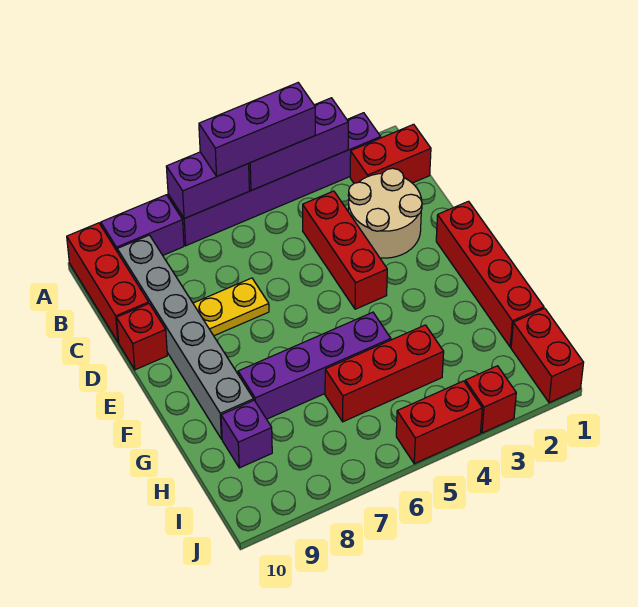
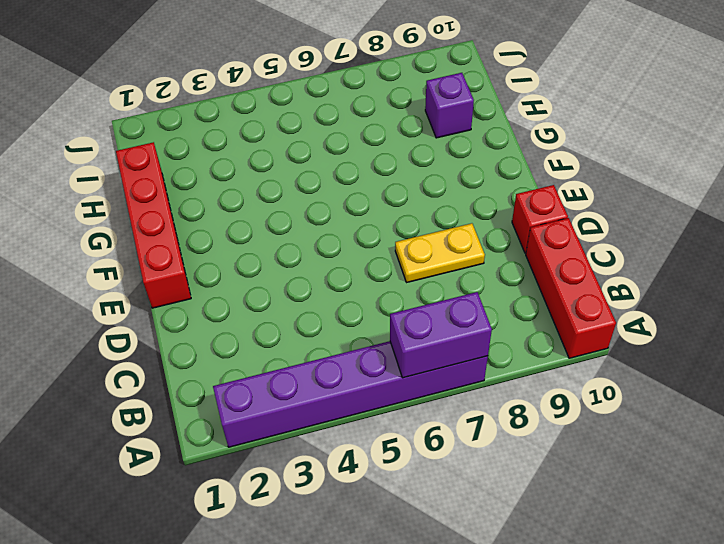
none -> purple 1x2 brick [101,195,184,255]
none -> red 1x2 brick [350,124,431,183]
none -> grey 1x6 brick [117,235,254,439]

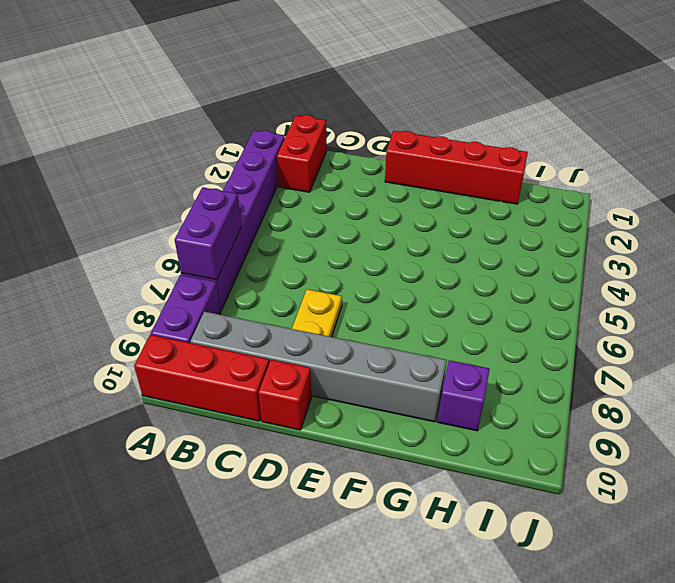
none -> tan 2x2 round brick [348,168,422,258]
none -> red 1x3 brick [303,191,387,309]
none -> purple 1x4 brick [238,312,391,419]

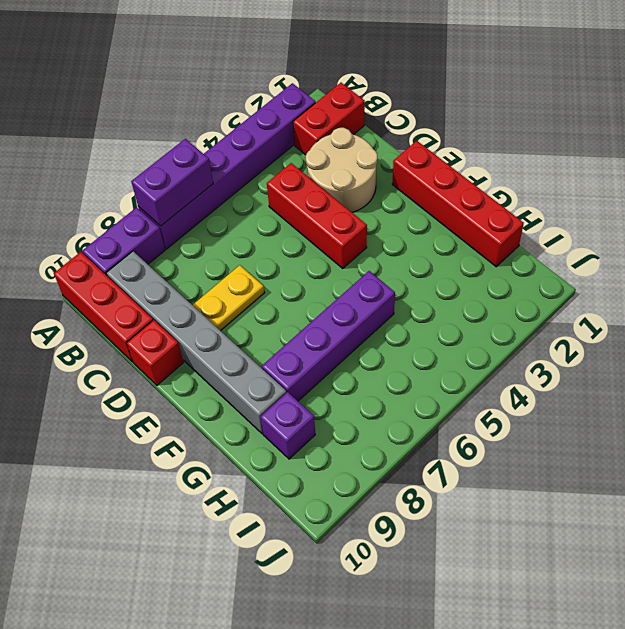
none -> red 1x3 brick [325,325,444,422]
none -> red 1x2 brick [511,308,584,403]
none -> red 1x1 brick [465,366,516,433]

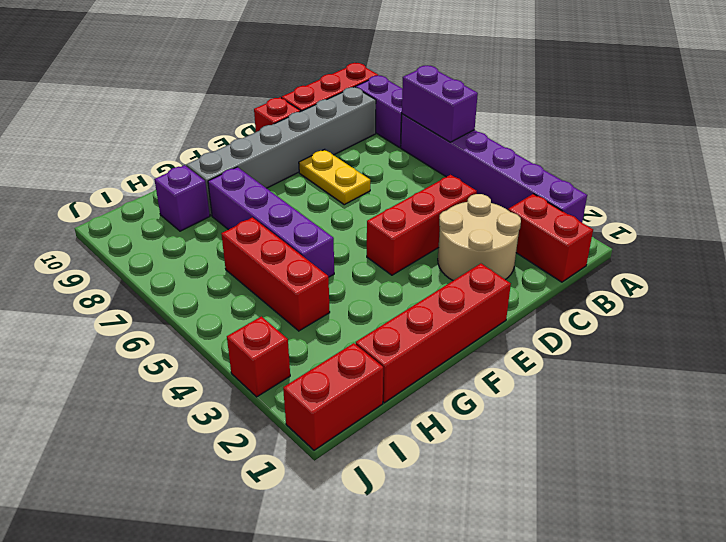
none -> red 1x2 brick [396,381,482,464]
none -> purple 1x3 brick [248,98,348,191]
none -> purple 1x3 brick [199,83,315,176]

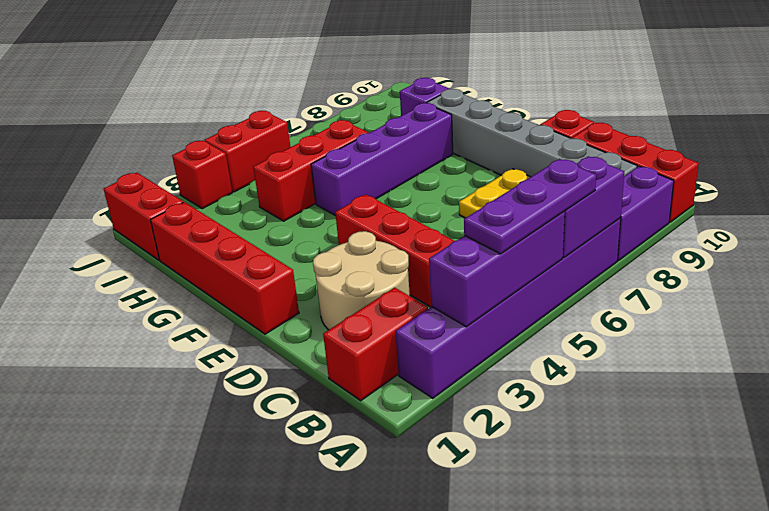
purple 1x3 plate [464,159,596,254] -> purple 1x3 brick [199,83,315,176]

